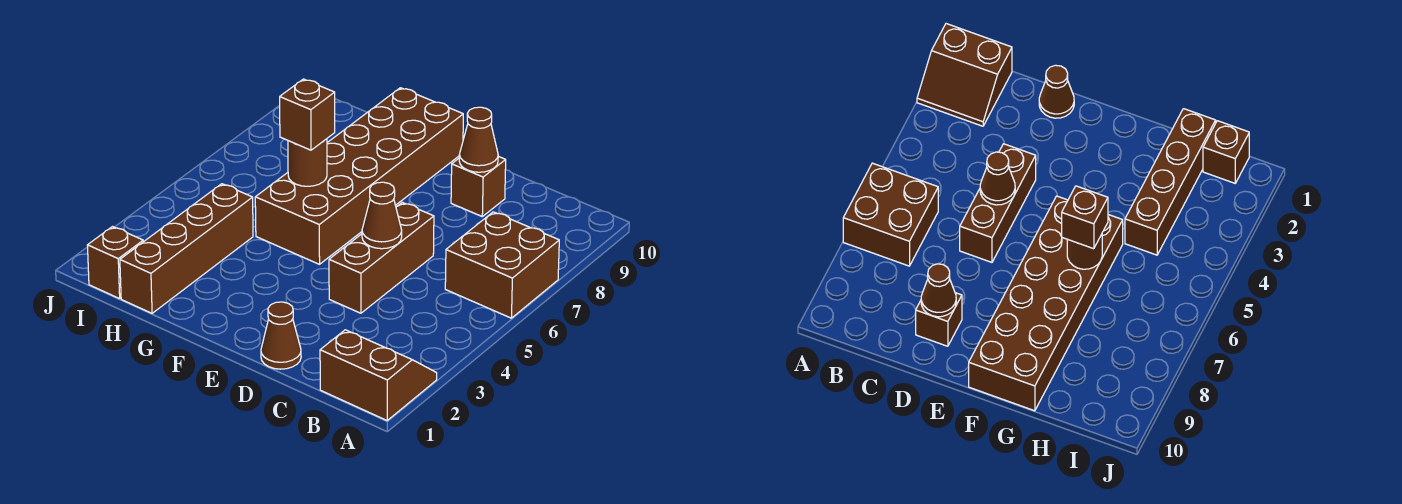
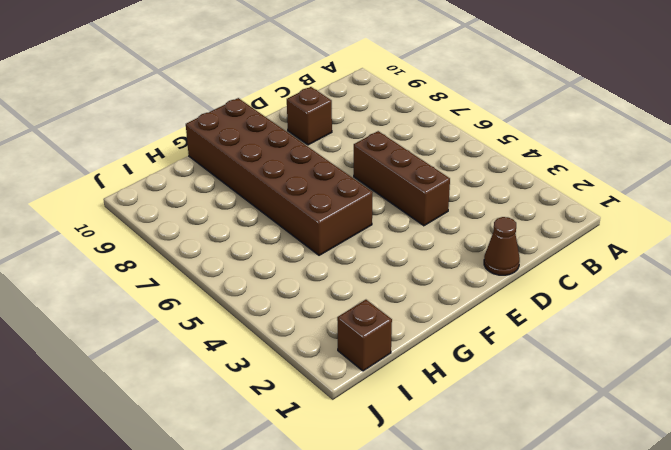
none -> brown 2x2 slope [320,330,437,420]
none -> brown 2x2 brick [445,212,559,318]
none -> brown 1x4 brick [120,184,253,313]

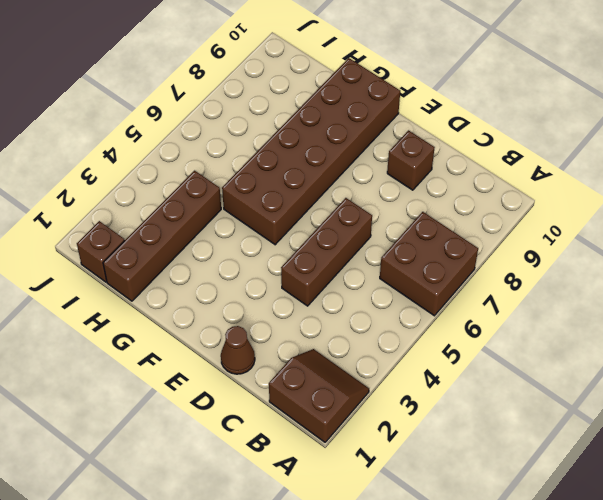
none -> brown 1x1 cone [362,182,402,249]
none -> brown 1x1 cone [459,107,498,172]
none -> brown 1x1 round brick [288,139,327,186]

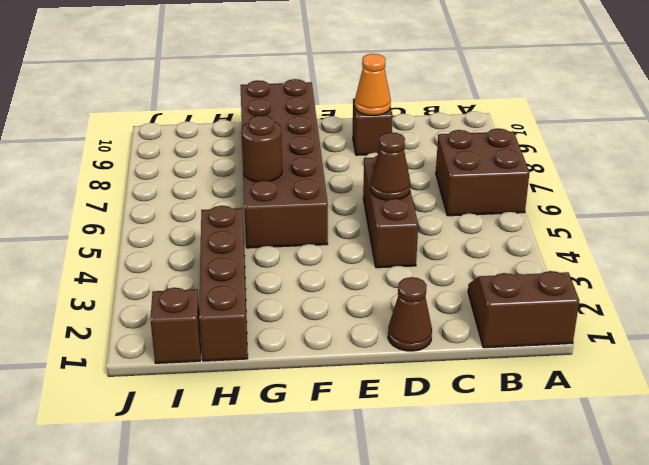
orange 1x1 cone [355,54,391,115] -> brown 1x1 cone [459,107,498,172]
none -> brown 1x1 brick [280,79,335,150]

